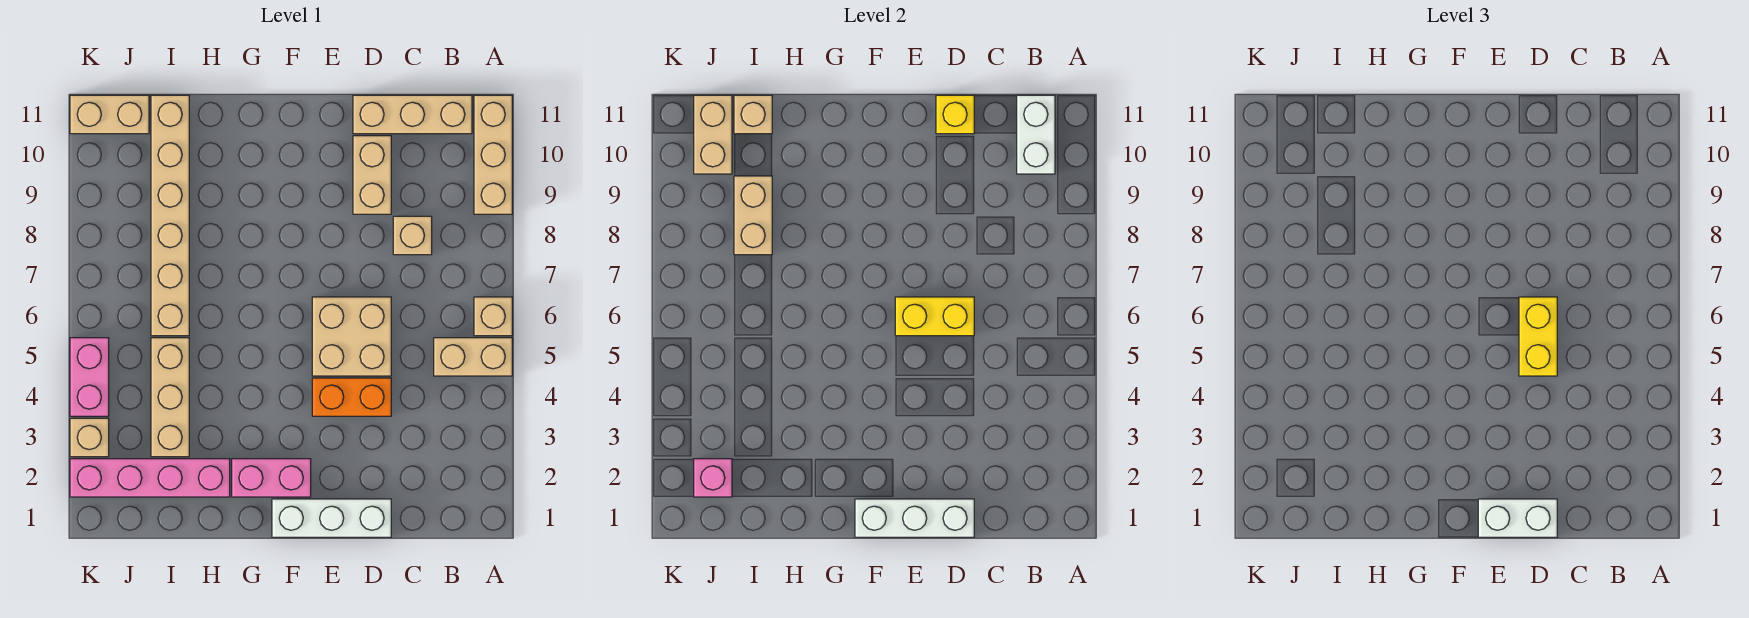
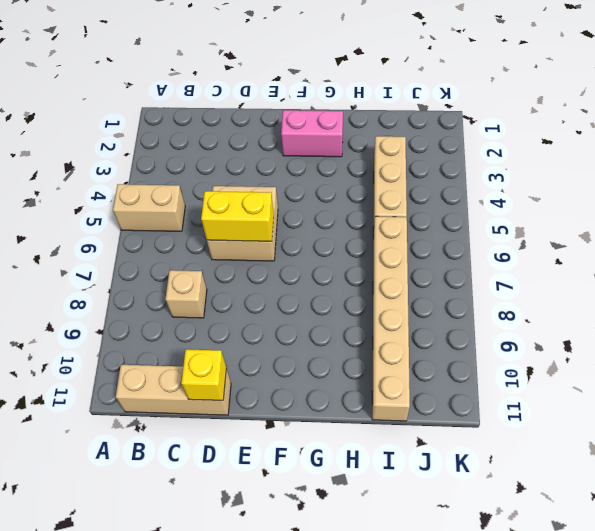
none -> tan 1x1 brick [474,297,512,336]
none -> tan 1x3 brick [474,95,512,214]
none -> white 1x3 brick [272,499,391,537]

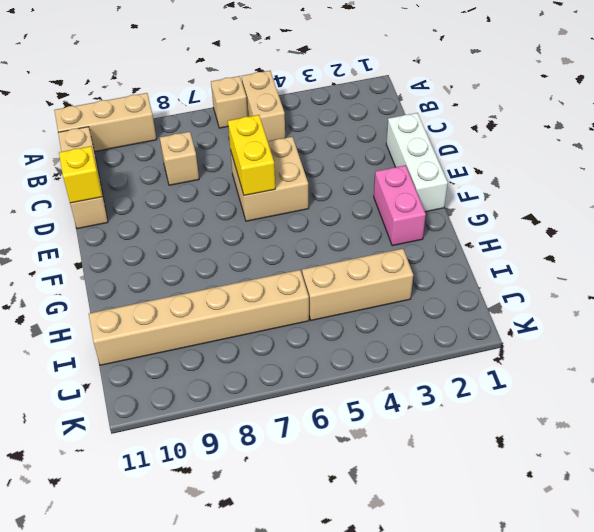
none -> orange 1x2 brick [312,378,391,416]
none -> tan 1x2 brick [353,136,391,214]
none -> pink 1x4 brick [70,459,230,497]

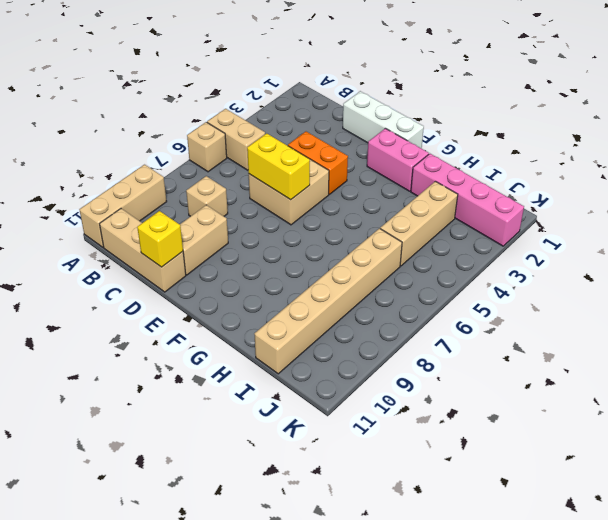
none -> tan 1x2 brick [70,95,149,134]
none -> tan 1x1 brick [70,418,109,457]
none -> pink 1x2 brick [70,338,109,416]

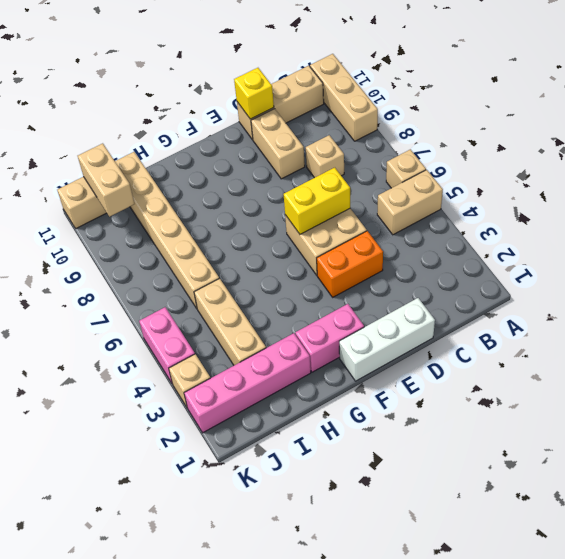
none -> white 1x2 brick [1017,95,1055,174]
none -> white 1x3 brick [855,499,974,537]
none -> tan 1x2 brick [734,176,772,255]

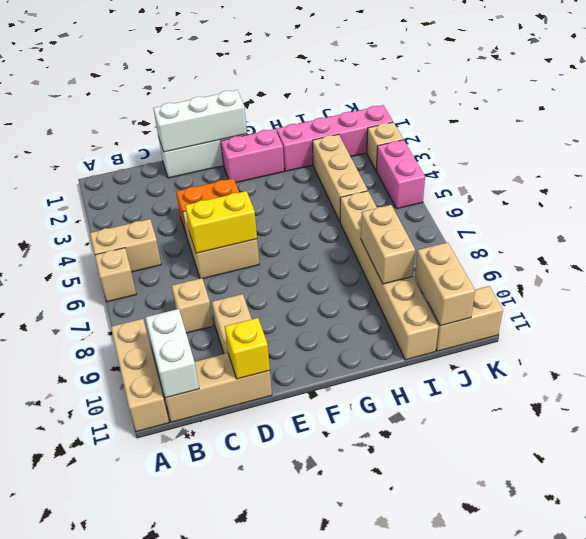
none -> tan 1x1 brick [734,95,772,134]
none -> pink 1x1 brick [694,459,732,497]
none -> white 1x2 brick [1478,499,1557,537]

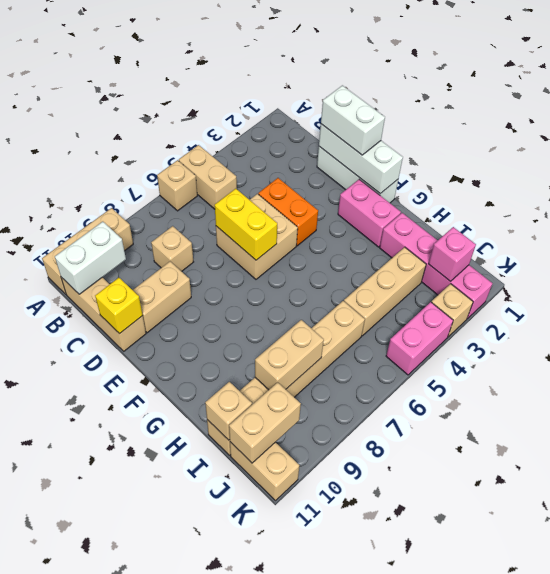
none -> yellow 1x2 brick [1519,297,1557,376]

